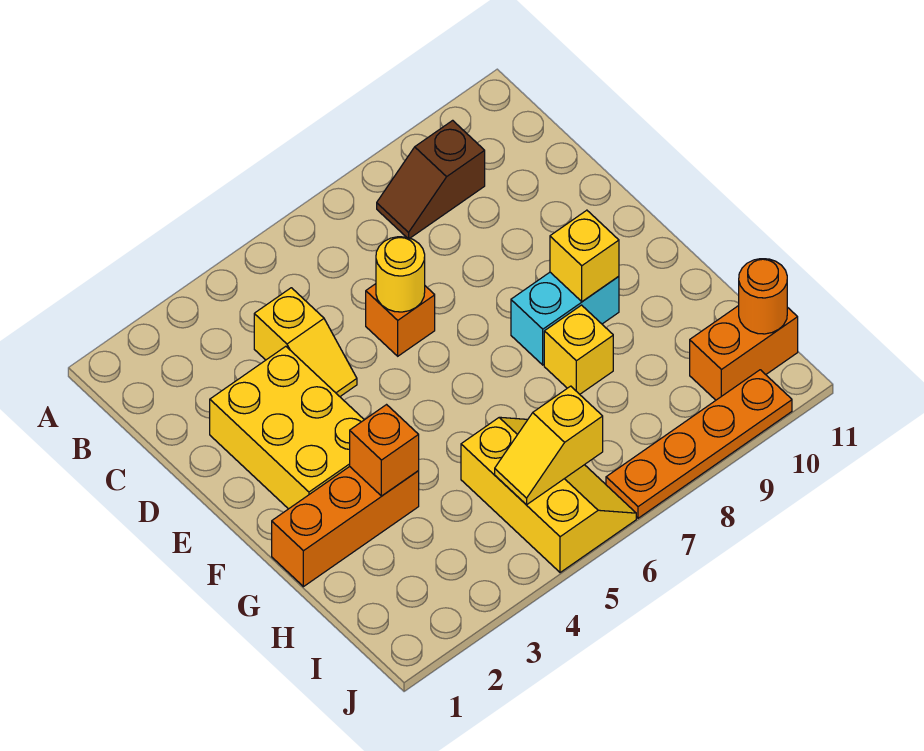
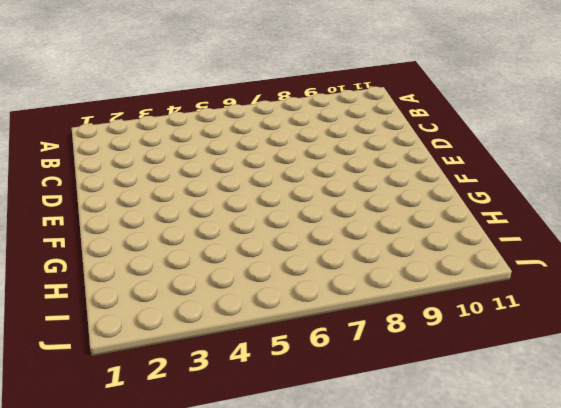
none -> brown 1x2 slope [377,120,485,238]
none -> yellow 1x2 slope [254,288,357,396]
none -> yellow 2x3 brick [210,346,364,509]

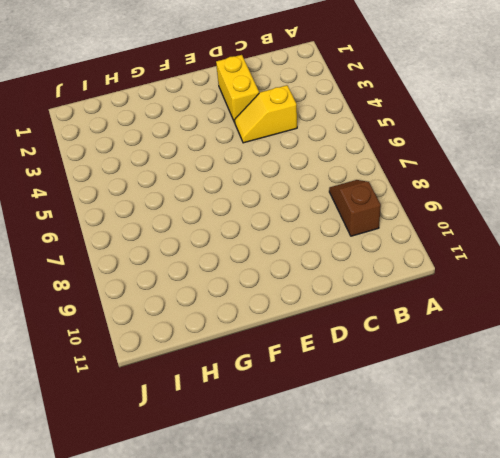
yellow 1x2 brick [216,55,259,123] -> yellow 2x3 brick [210,346,364,509]
none -> orange 1x1 brick [366,284,435,356]
none -> cyan 1x2 brick [511,272,619,365]
none -> orange 1x3 brick [272,467,419,587]

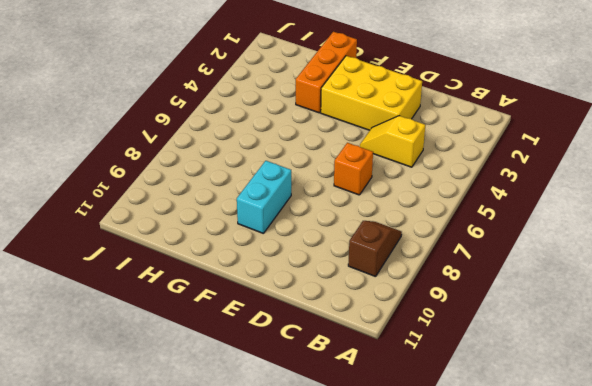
none -> yellow 1x1 brick [544,305,613,394]
none -> yellow 2x3 slope [461,417,636,573]
none -> orange 1x2 brick [690,306,798,400]

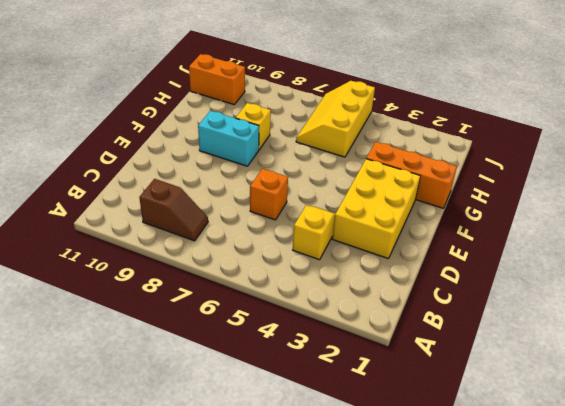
none -> orange 1x4 plate [606,370,792,518]
none -> yellow 1x1 round brick [376,237,425,312]
none -> yellow 1x1 brick [550,210,619,302]

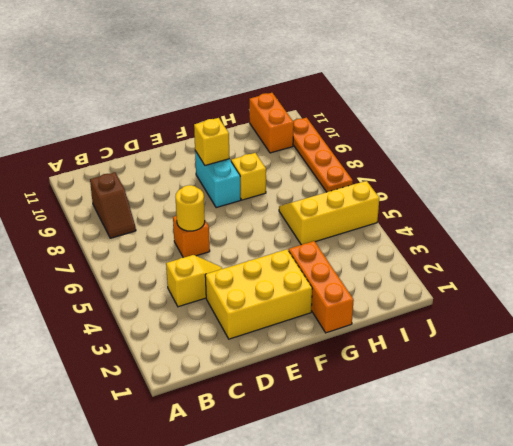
none -> orange 1x1 brick [350,405,419,496]
none -> yellow 1x2 slope [495,386,603,505]
none -> orange 1x1 round brick [739,259,787,334]

